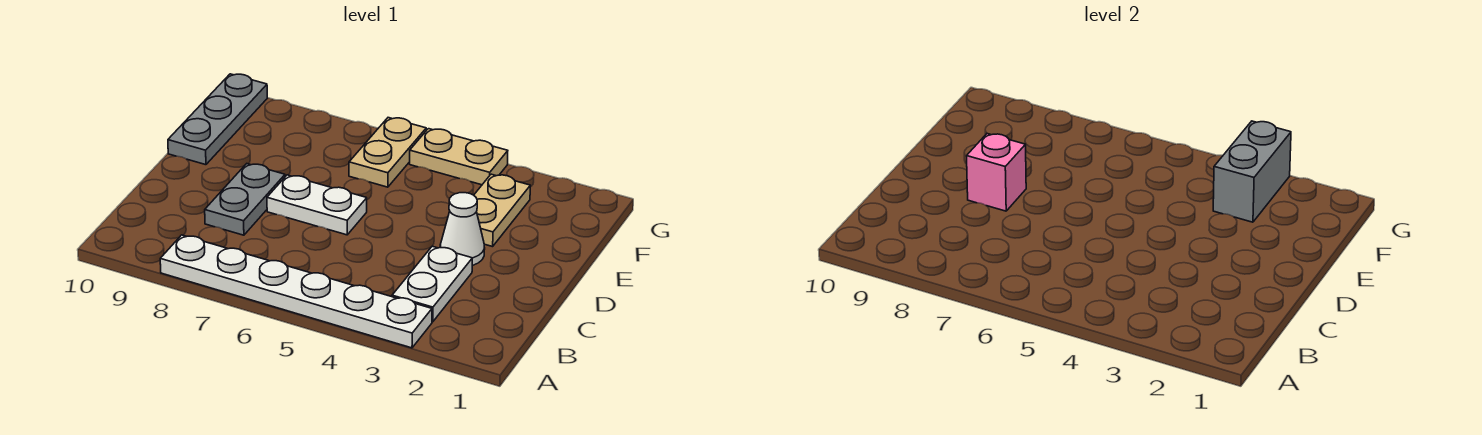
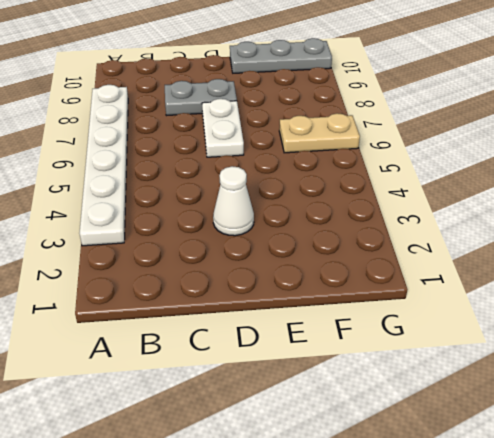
none -> white 1x2 plate [392,246,472,322]
none -> tan 1x2 plate [474,174,530,247]

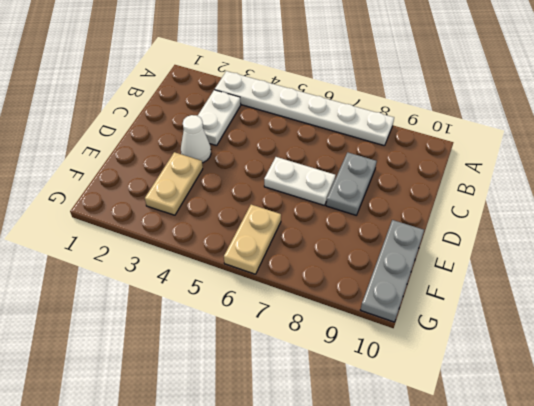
none -> tan 1x2 plate [410,129,508,185]
none -> pink 1x1 brick [967,134,1026,211]

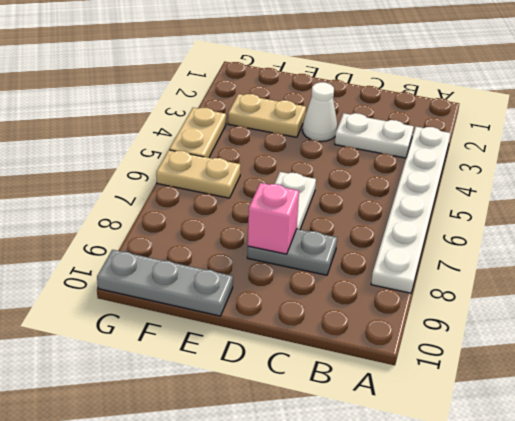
none -> grey 1x2 brick [1213,121,1291,222]

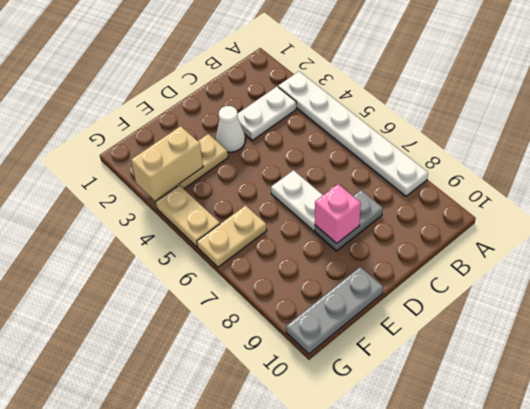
tan 1x2 brick [131,126,203,201] -> grey 1x2 brick [1213,121,1291,222]

